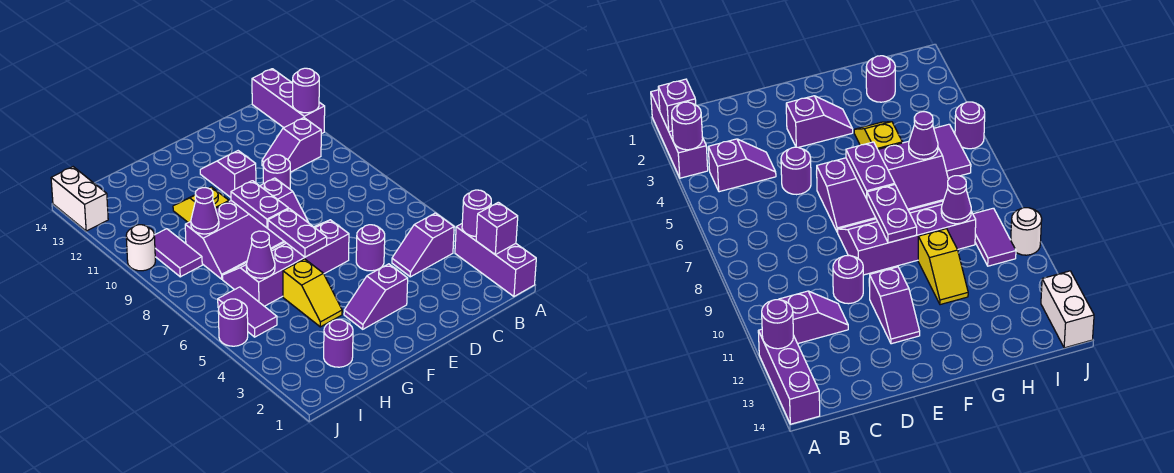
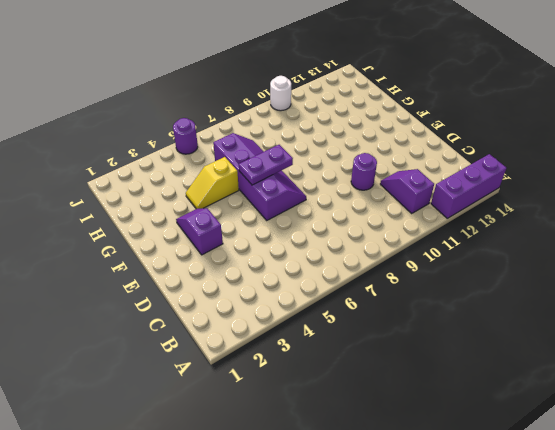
none -> purple 1x3 brick [455,224,536,296]
none -> purple 1x2 slope [392,213,454,277]
none -> purple 1x1 round brick [356,225,385,271]

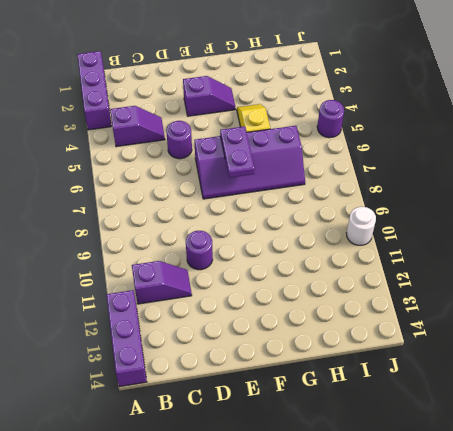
none -> purple 2x4 slope [185,178,309,279]
none -> purple 1x2 slope [200,151,256,198]
none -> yellow 1x2 slope [173,187,229,223]

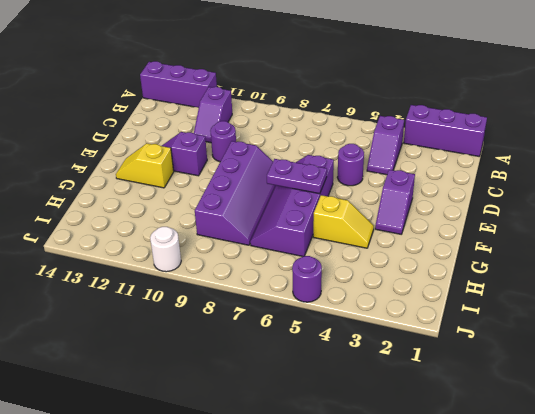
yellow 1x2 slope [116,143,174,188] -> yellow 1x2 slope moved to [173,187,229,223]
none -> purple 1x1 round brick [324,320,353,367]
none -> purple 1x2 tile [218,287,277,337]
none -> purple 1x2 tile [154,229,202,277]

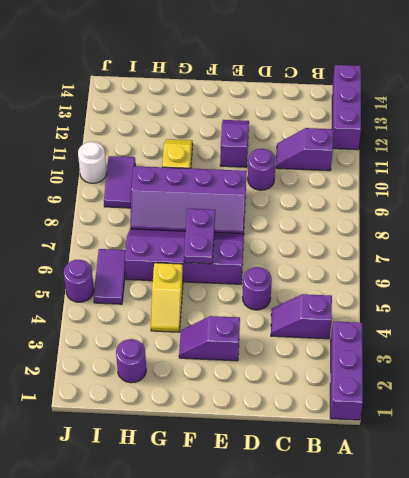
none -> white 1x2 brick [51,167,108,231]
none -> purple 1x1 brick [476,202,518,255]
none -> purple 1x1 round brick [462,190,491,236]

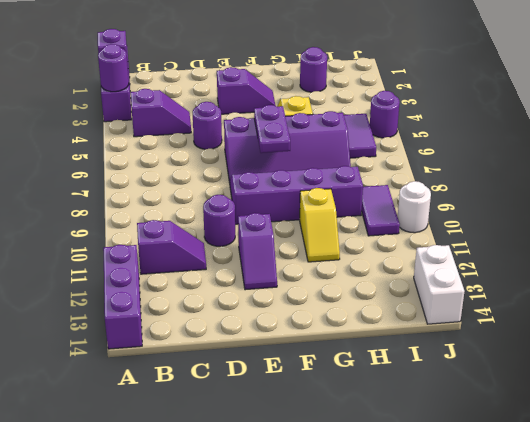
none -> purple 1x1 round brick [293,68,319,113]
none -> purple 1x2 plate [231,181,289,228]
none -> purple 1x1 cone [246,231,275,278]

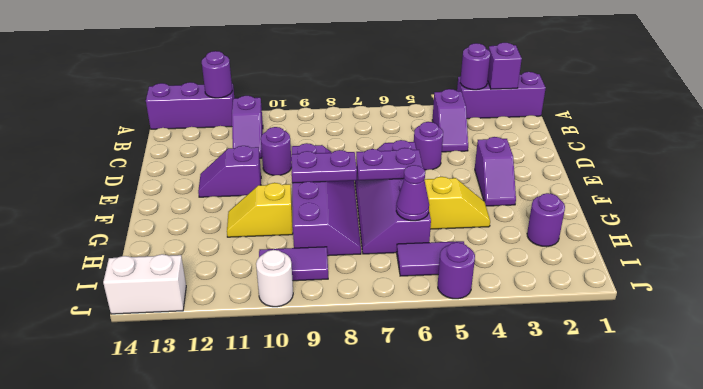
none -> purple 1x1 cone [191,188,219,234]

